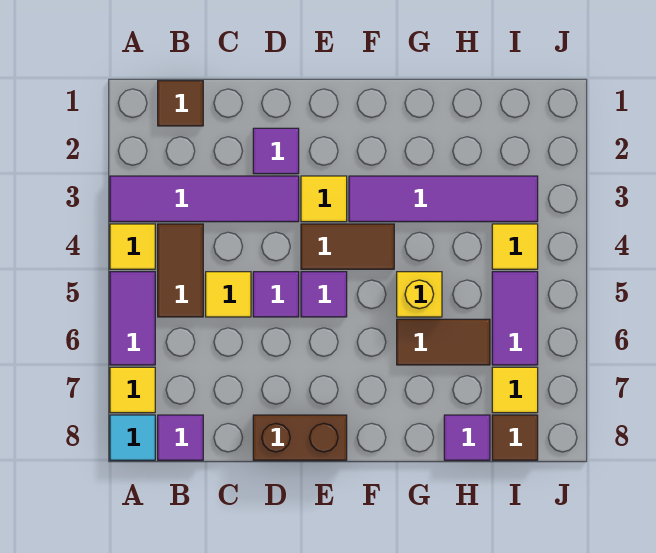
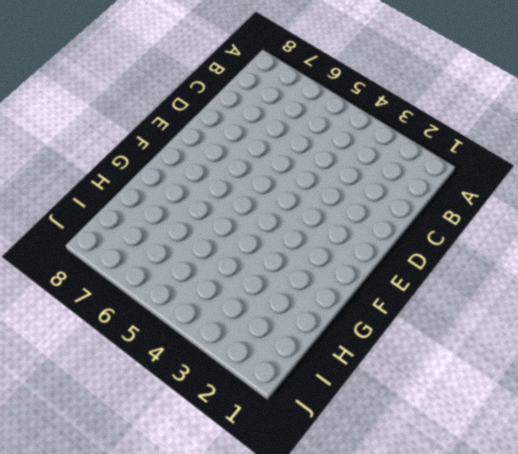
none -> purple 1x4 tile [110,176,299,222]
none -> yellow 1x1 tile [110,224,155,269]
none -> purple 1x2 tile [110,272,155,365]

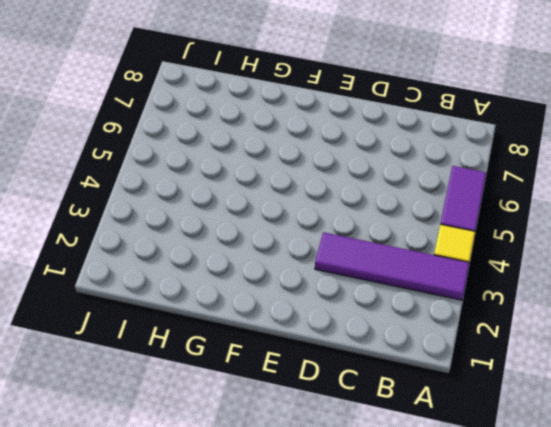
none -> yellow 1x1 tile [110,367,155,413]
none -> cyan 1x1 tile [110,415,155,460]
none -> brown 1x1 tile [158,81,203,126]

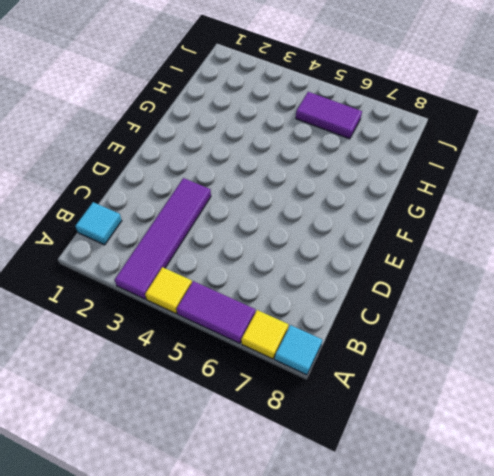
cyan 1x1 tile [75,202,122,245] -> brown 1x1 tile [158,81,203,126]
none -> brown 1x2 tile [158,224,203,317]
none -> purple 1x1 tile [158,415,203,460]
none -> yellow 1x1 tile [206,272,251,317]

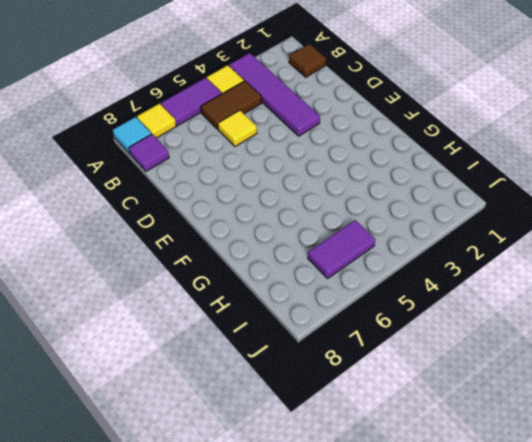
none -> purple 1x1 tile [253,128,299,174]
none -> purple 1x1 tile [253,272,299,317]
none -> brown 1x2 brick [253,415,347,460]

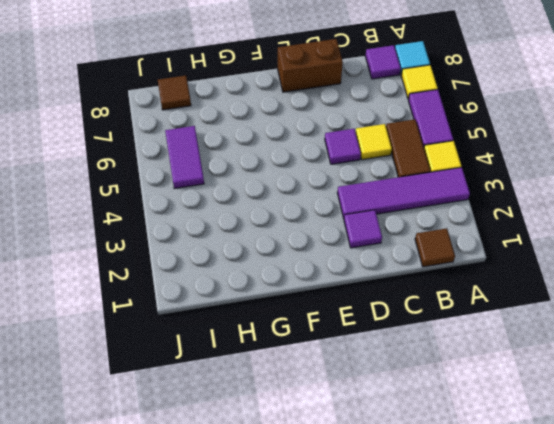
none -> yellow 1x1 tile [301,176,347,222]
none -> brown 1x2 tile [301,224,394,269]
none -> purple 1x1 tile [301,272,347,317]

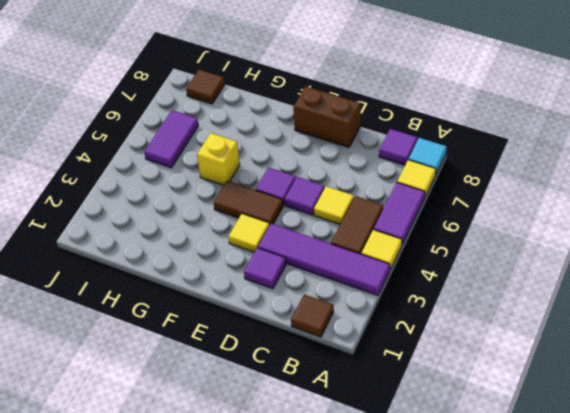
none -> purple 1x4 tile [349,176,538,222]
none -> brown 1x2 tile [397,319,490,365]
none -> purple 1x1 tile [444,415,490,460]

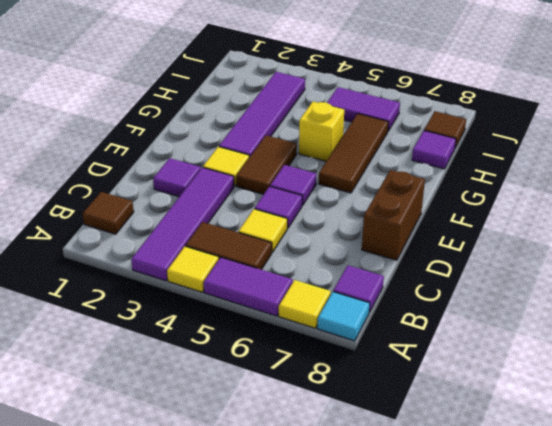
brown 1x3 tile [319,114,389,193] -> brown 1x2 tile [397,319,490,365]
none -> yellow 1x1 tile [492,224,538,269]
none -> yellow 1x1 tile [492,367,538,413]

